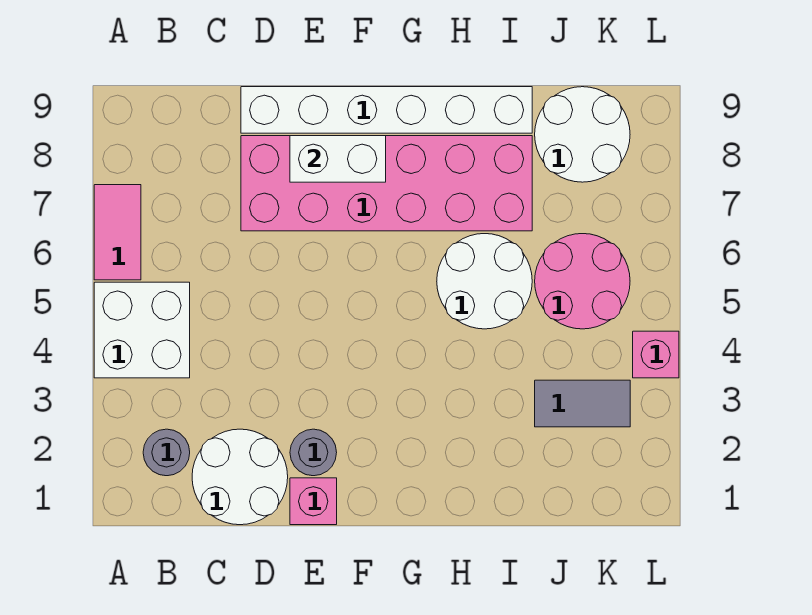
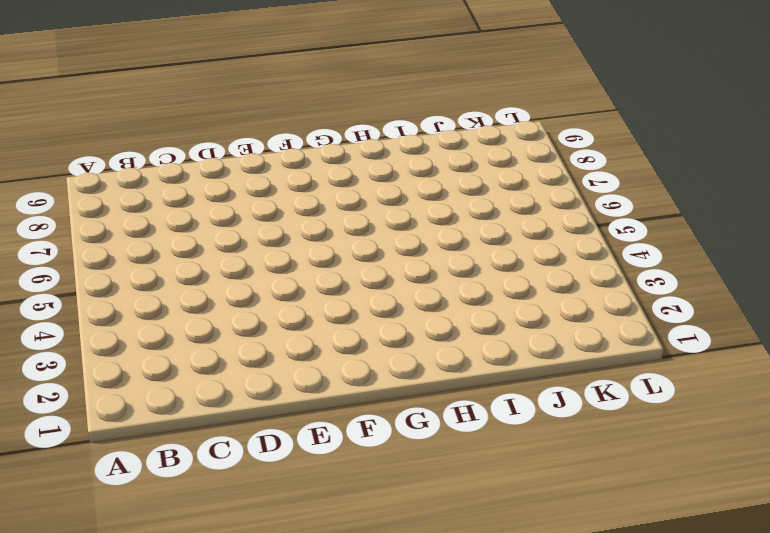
none -> white 2x2 brick [94,282,190,378]
none -> pink 1x2 tile [94,185,141,280]
none -> grey 1x1 round brick [143,429,190,476]

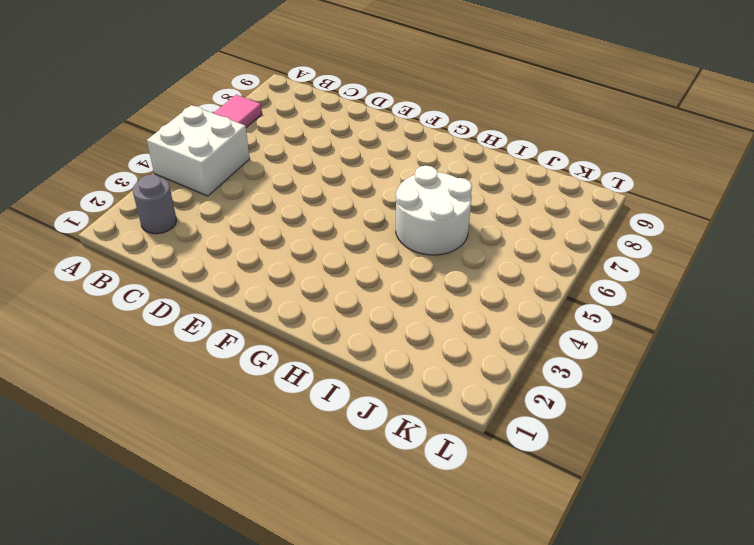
none -> white 2x2 round brick [192,429,288,525]
none -> pink 2x6 brick [241,136,532,231]
none -> white 1x6 brick [241,87,532,133]

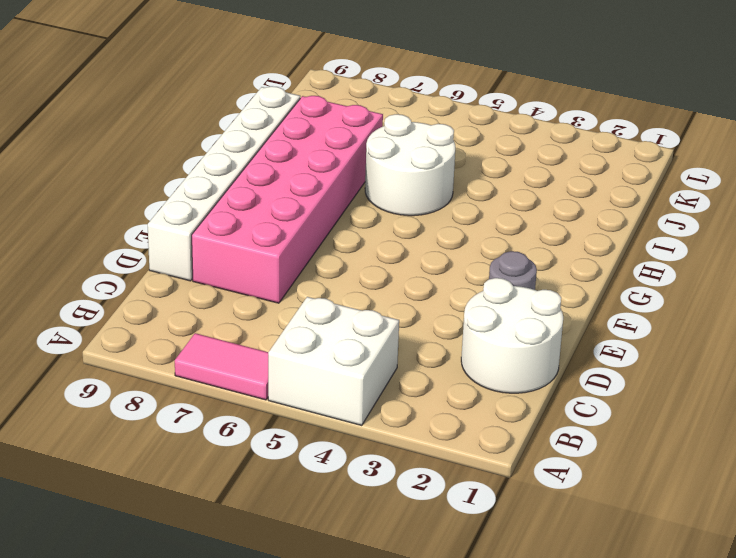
none -> grey 1x1 round brick [143,429,190,476]
none -> pink 1x1 brick [290,478,337,525]
none -> grey 1x2 tile [535,380,630,427]

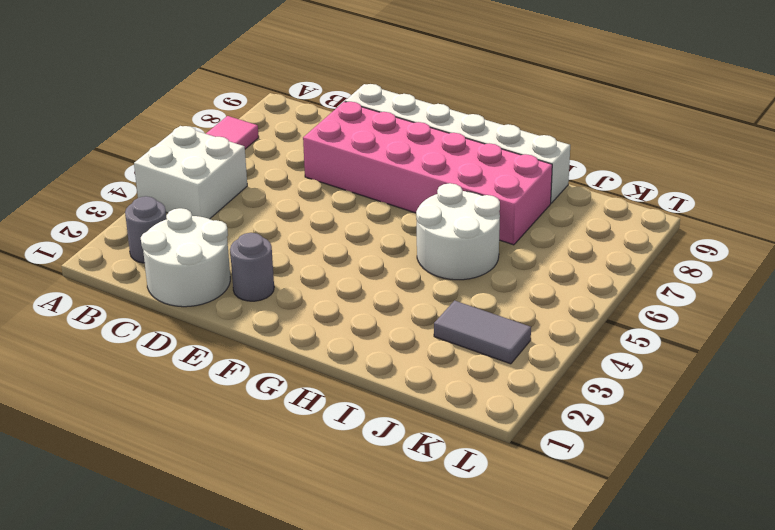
none -> pink 1x1 brick [290,478,337,525]
none -> pink 2x2 round brick [535,234,630,329]
none -> white 2x2 round brick [535,87,630,182]

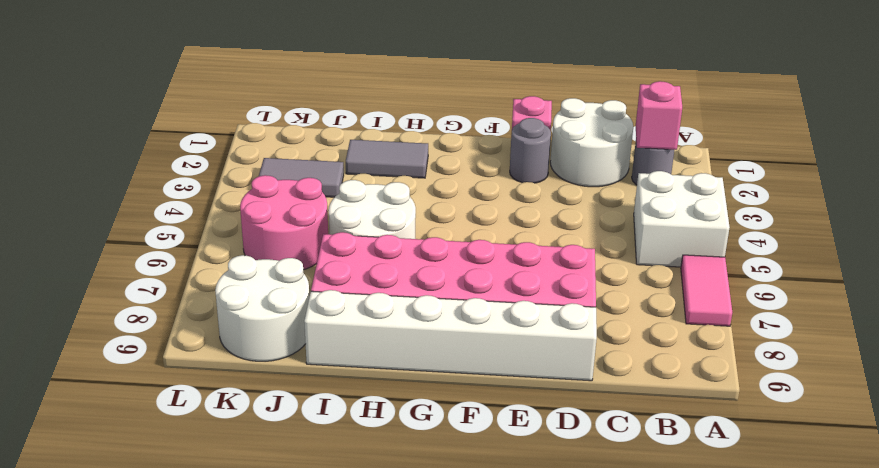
pink 1x1 brick [636,81,682,150] -> pink 1x1 brick moved to [633,331,679,378]
grey 1x2 tile [346,140,428,178] -> none
none -> white 1x2 brick [290,136,386,182]

